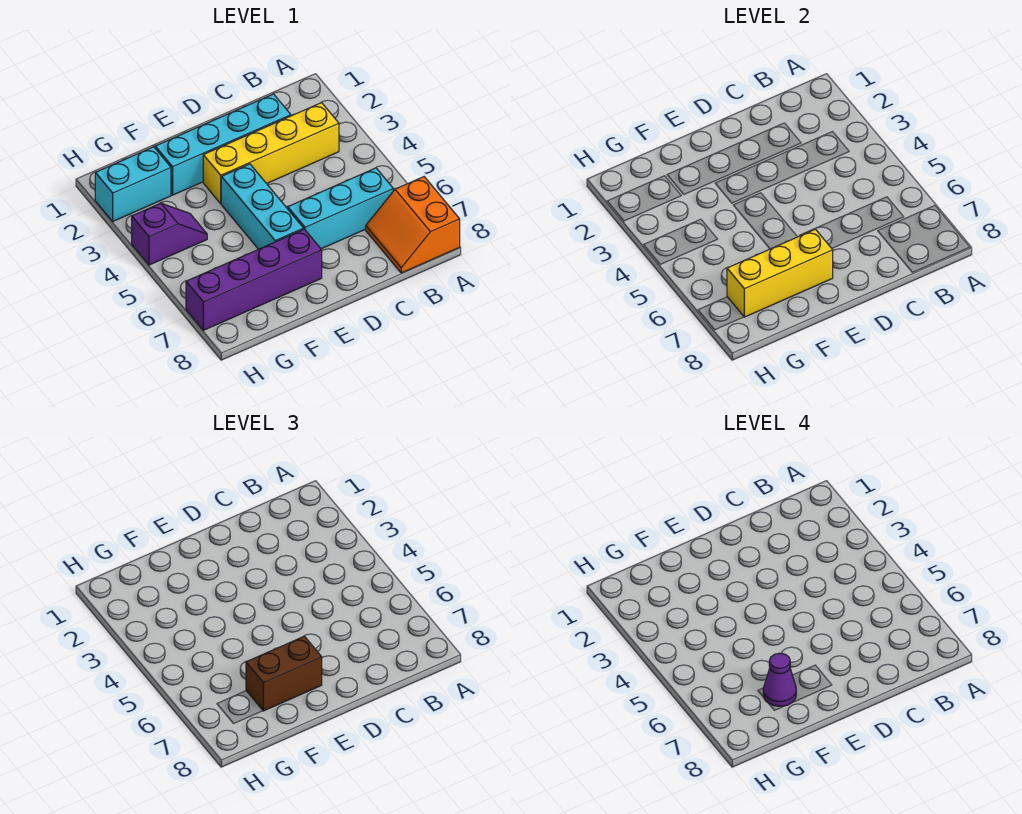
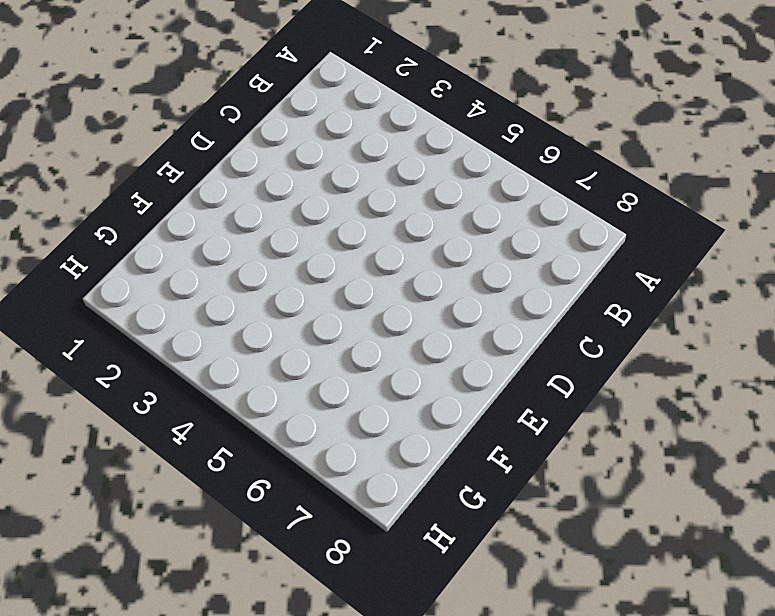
none -> orange 2x2 slope [366,177,460,273]
none -> yellow 1x4 brick [203,103,339,204]

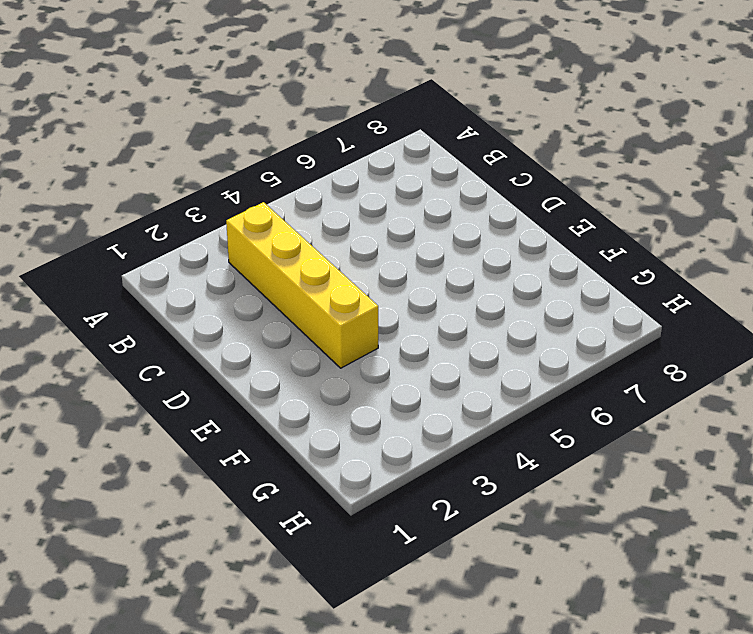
none -> orange 2x2 slope [366,177,460,273]
none -> cyan 1x3 brick [288,168,393,249]

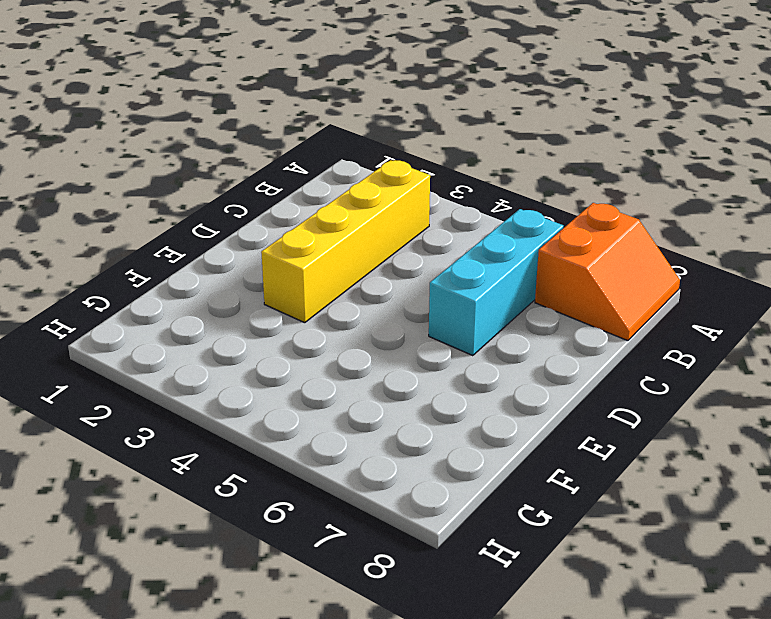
orange 2x2 slope [535,203,680,341] -> orange 2x2 slope turned to [366,177,460,273]
none -> cyan 1x4 brick [155,94,291,195]
none -> cyan 1x3 brick [221,164,304,249]

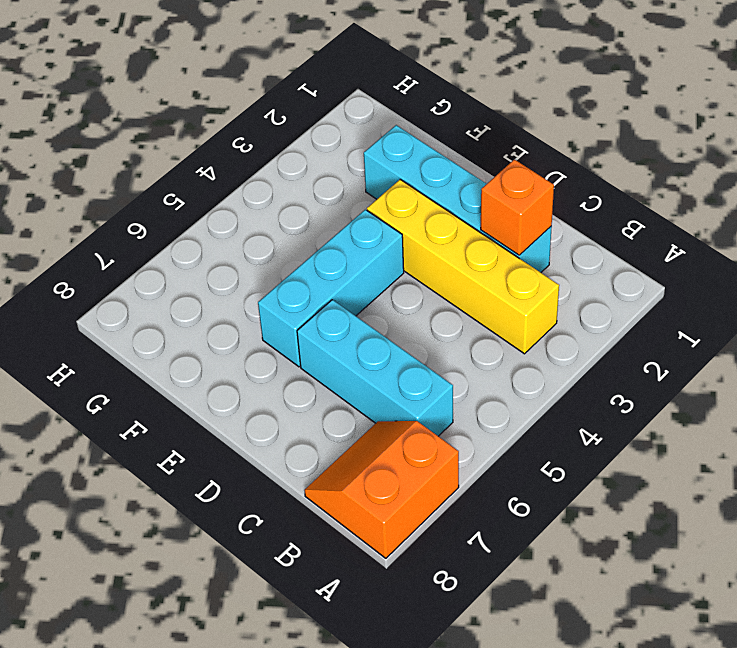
orange 1x1 brick [481,160,554,255] -> none
none -> purple 1x4 brick [186,229,322,330]
none -> cyan 1x2 brick [95,147,171,221]

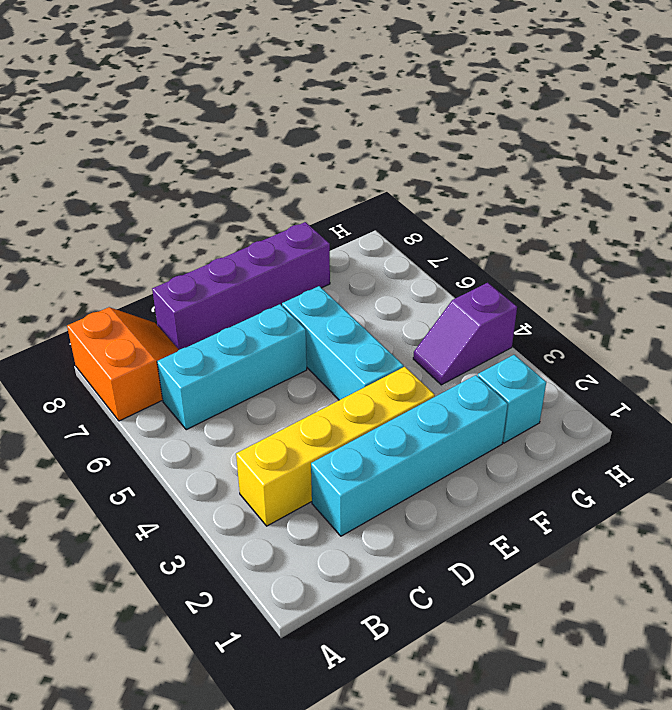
purple 1x4 brick [152,222,330,350] -> purple 1x4 brick moved to [186,229,322,330]
cyan 1x1 brick [478,355,546,443] -> cyan 1x2 brick [95,147,171,221]
none -> yellow 1x3 brick [727,229,833,317]
none -> brown 1x2 brick [246,636,322,711]

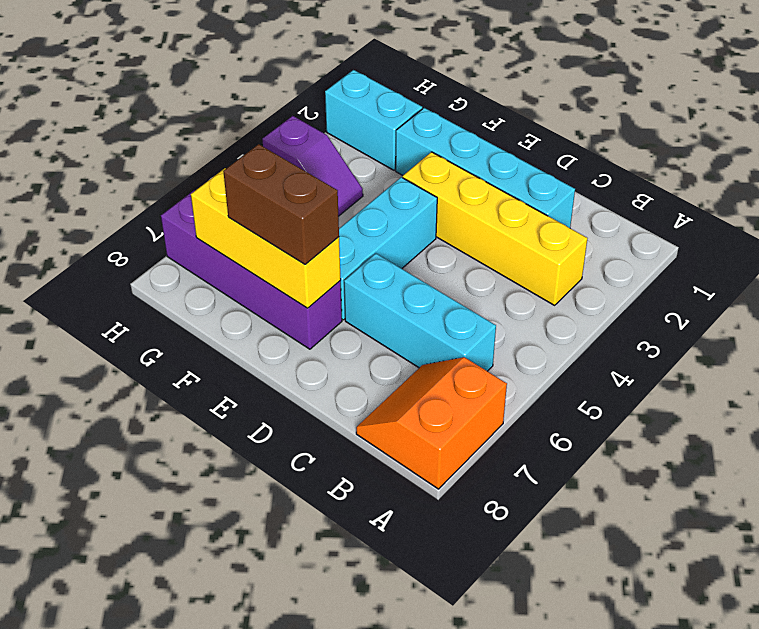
none -> purple 1x1 cone [763,653,796,706]

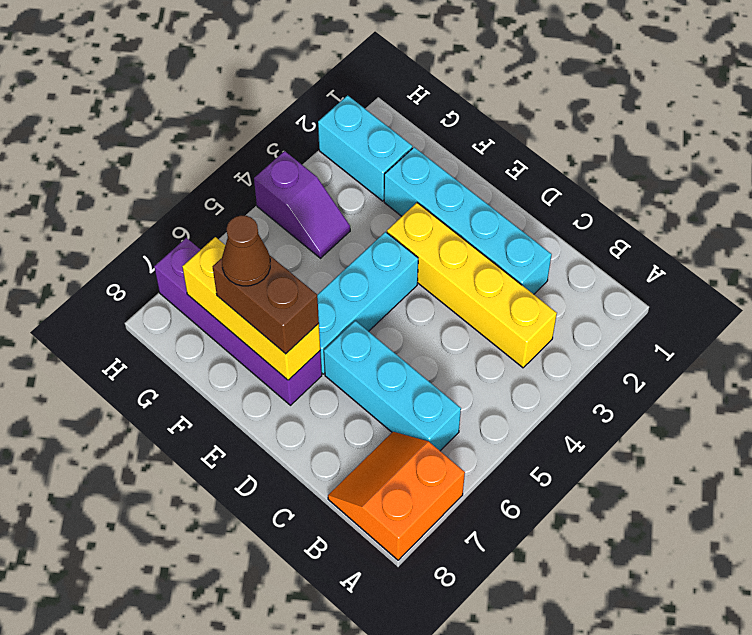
brown 1x1 cone [222,215,270,286] -> purple 1x1 cone [763,653,796,706]

